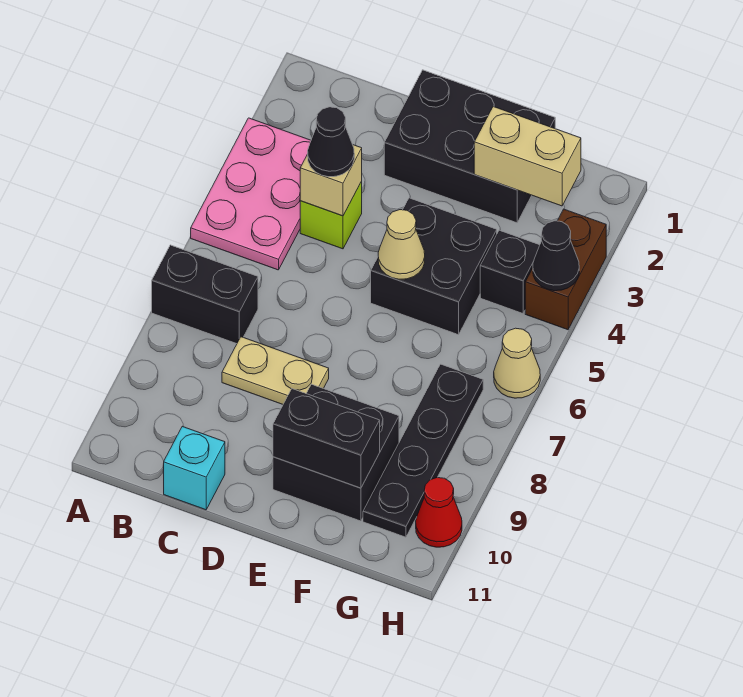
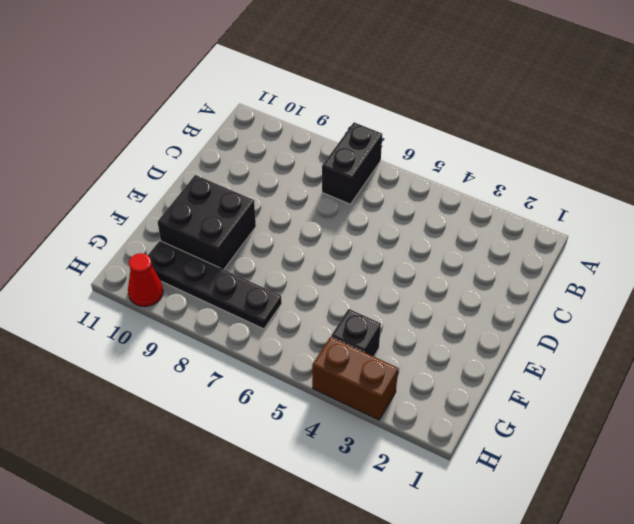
none -> pink 2x3 plate [191,118,311,270]
none -> lime 1x1 brick [300,182,362,249]
none -> tan 1x2 plate [222,337,329,404]

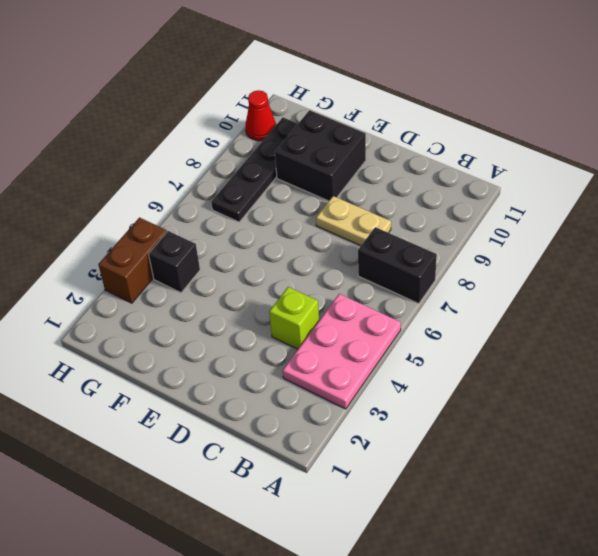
none -> cyan 1x1 brick [164,427,225,510]
none -> black 2x3 brick [384,70,555,223]
none -> black 2x2 brick [371,198,497,335]

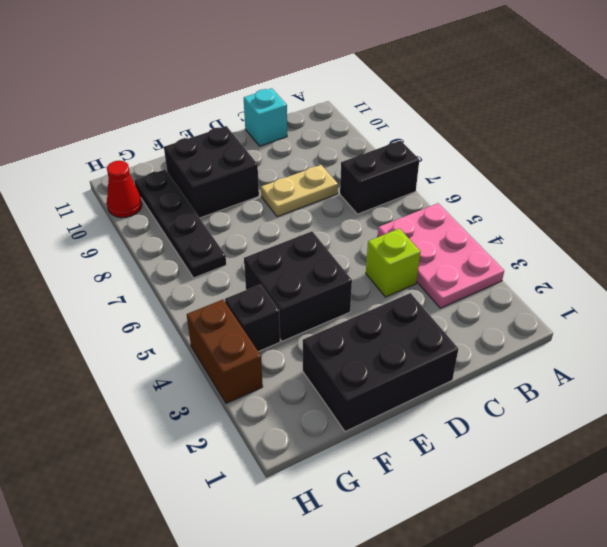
none -> tan 1x1 cone [494,328,540,398]
none -> tan 1x1 brick [300,145,362,216]
none -> tan 1x1 cone [378,210,425,279]

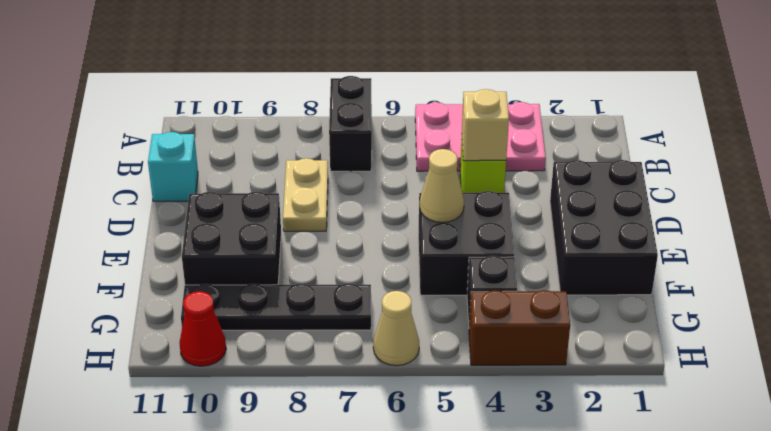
none -> black 1x2 brick [273,389,380,488]
none -> tan 1x2 brick [474,107,581,206]
none -> black 1x1 cone [533,221,579,291]

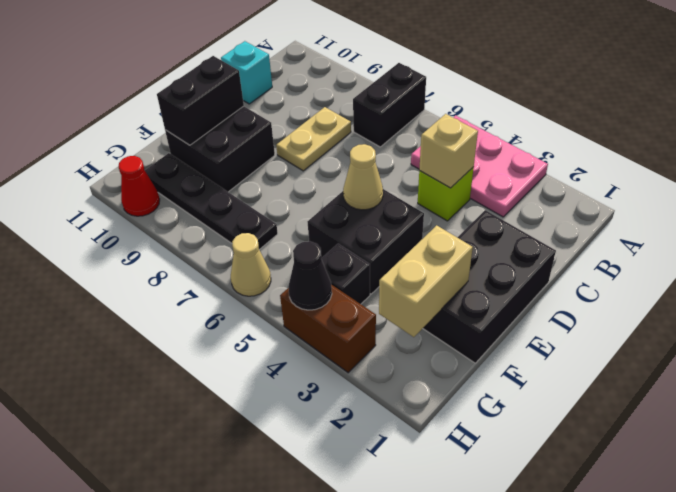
none -> black 1x1 cone [308,107,354,177]

